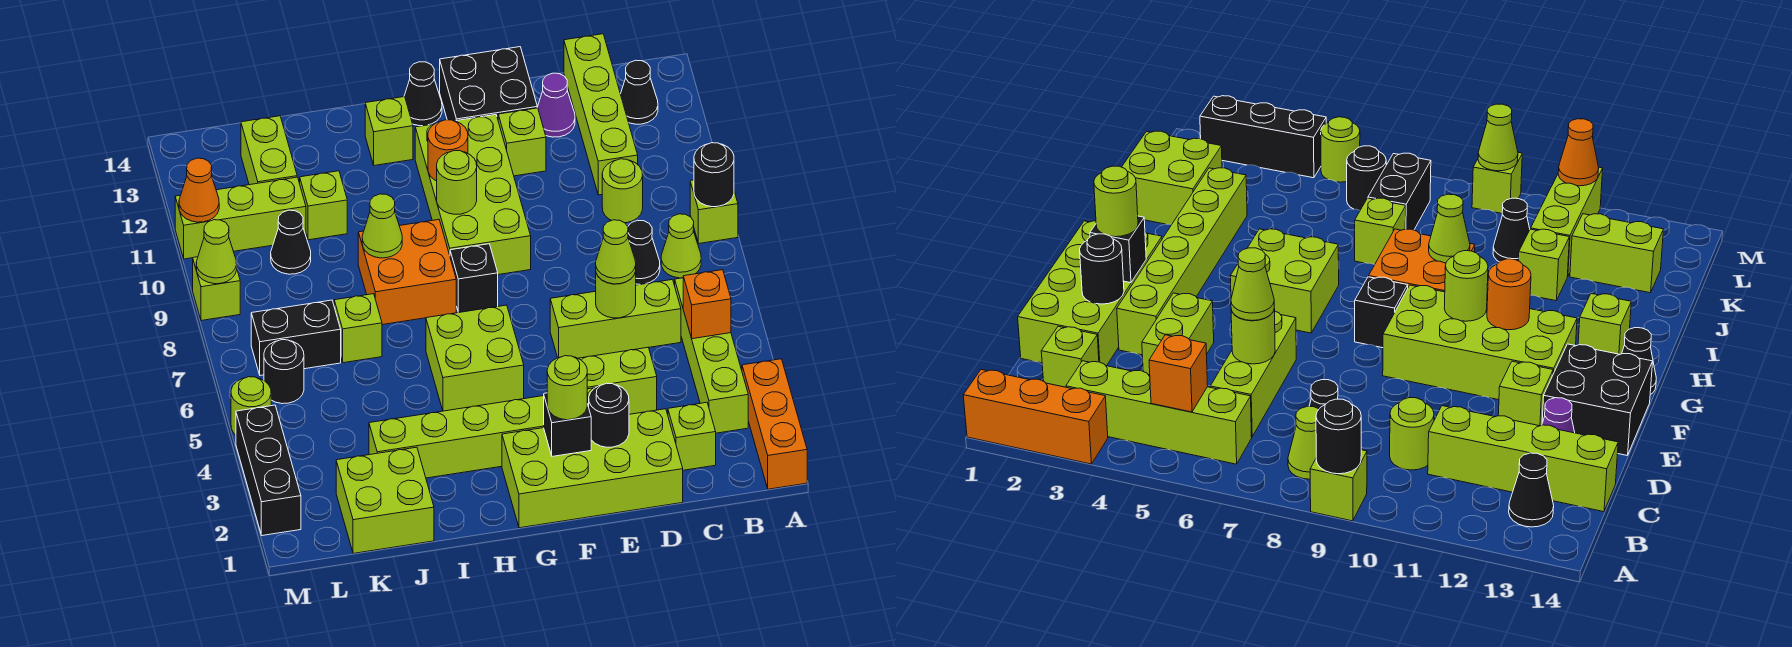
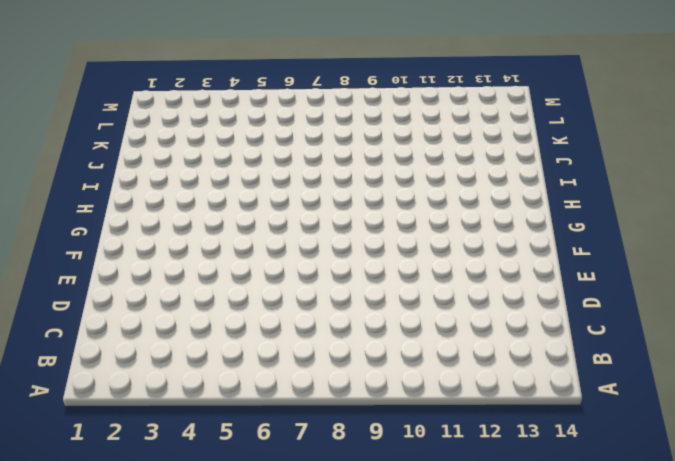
none -> orange 1x3 brick [742,359,807,489]
none -> lime 1x1 brick [690,180,738,243]
none -> lime 1x4 brick [675,278,748,433]
none -> lime 1x1 cone [661,214,701,278]

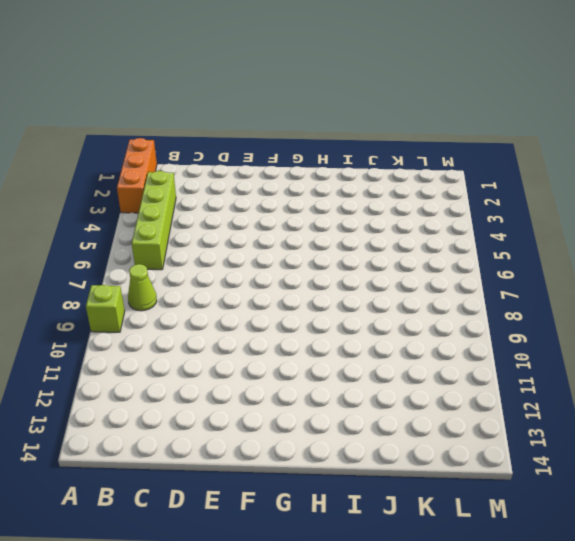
none -> black 1x1 cone [621,60,658,124]
none -> lime 1x1 brick [668,402,716,470]
none -> lime 1x3 brick [550,280,681,358]
none -> black 1x1 cone [628,220,660,284]

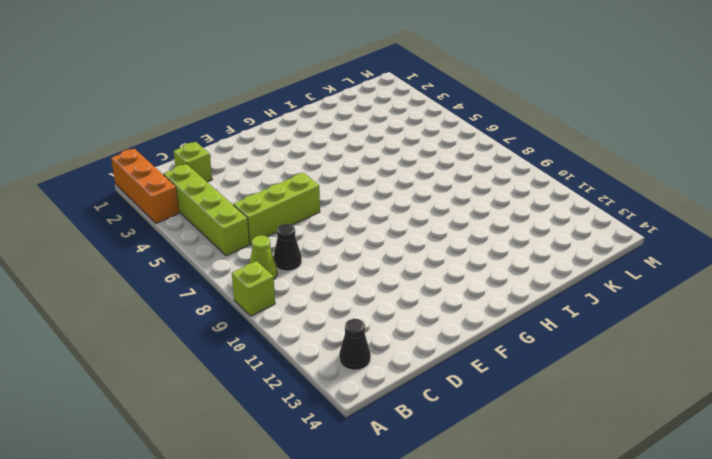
none -> lime 1x1 round brick [602,159,643,223]
none -> lime 1x4 brick [564,34,638,195]
none -> lime 2x4 brick [502,409,683,528]
none -> lime 1x2 brick [578,347,657,414]

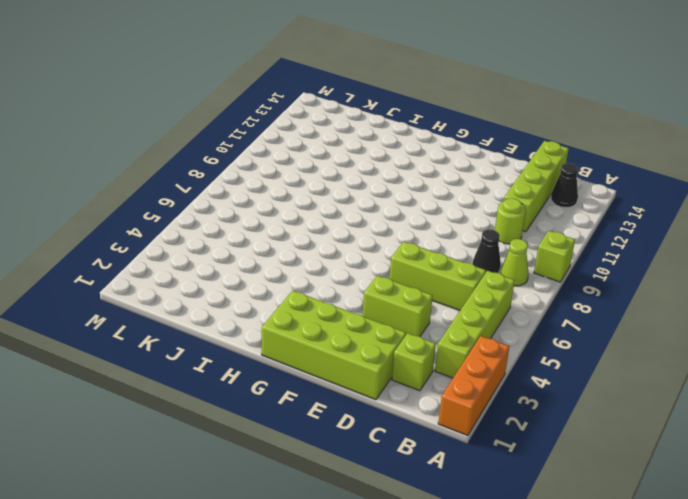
none -> purple 1x1 cone [537,73,575,137]
none -> lime 1x6 brick [369,388,594,478]
none -> lime 1x1 brick [498,108,546,176]
none -> black 2x2 brick [440,47,537,121]

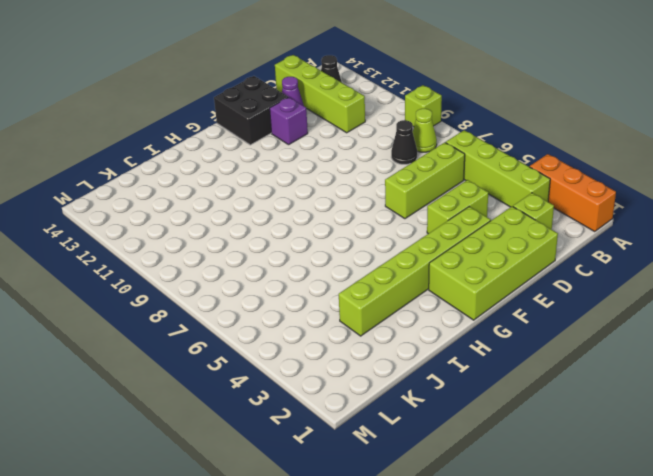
purple 1x1 brick [270,97,308,145] -> lime 1x1 brick [498,108,546,176]
none -> lime 1x1 round brick [602,159,643,223]
none -> lime 2x4 brick [415,115,531,275]
none -> lime 2x2 brick [426,305,524,411]
none -> black 1x1 brick [450,244,498,313]

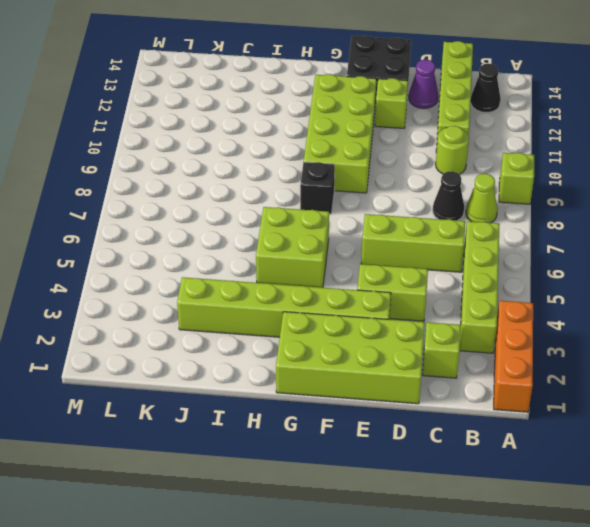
none -> black 1x1 cone [404,62,442,126]
none -> orange 2x2 brick [358,220,456,325]
none -> lime 1x1 brick [365,97,413,166]
none -> lime 2x2 brick [336,447,434,553]

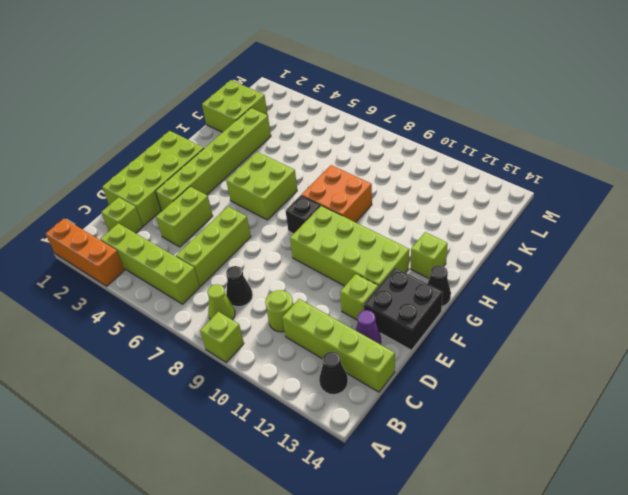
none -> lime 1x1 brick [334,294,382,363]
none -> lime 1x1 brick [300,171,347,240]
none -> black 1x2 brick [251,300,341,376]
none -> black 1x1 cone [271,210,311,274]

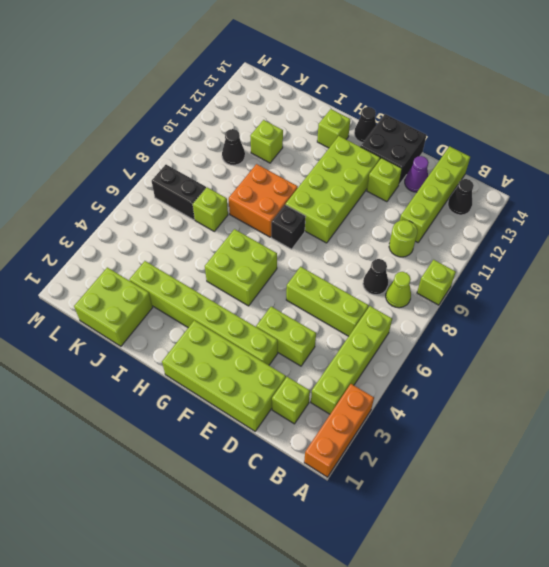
none -> lime 1x3 brick [175,177,306,259]
none -> lime 1x2 brick [241,116,297,185]
none -> black 1x1 round brick [264,340,304,404]
none -> black 1x3 brick [236,405,301,536]

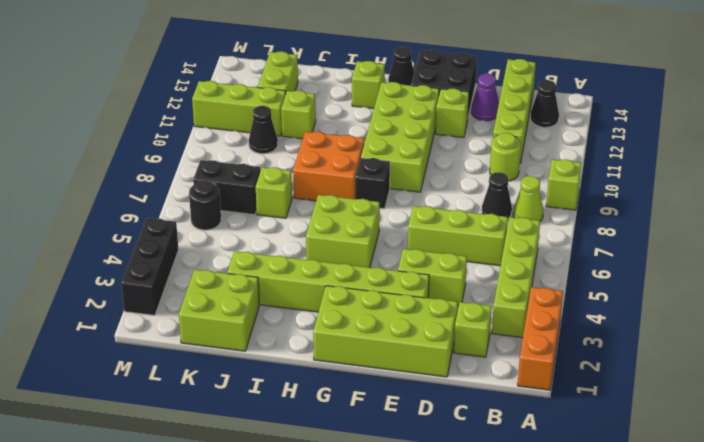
none -> lime 1x1 round brick [231,377,271,435]
none -> lime 1x1 brick [193,257,240,321]
none -> black 1x1 round brick [694,143,734,207]
none -> orange 1x1 brick [683,270,731,339]

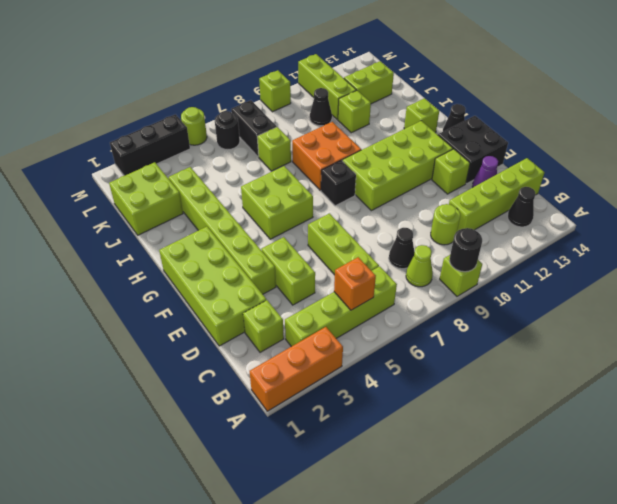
none -> lime 1x1 round brick [596,272,636,318]
none -> black 1x1 round brick [589,383,629,447]
none -> black 1x1 brick [544,393,591,456]
none -> lime 1x1 round brick [437,151,477,214]

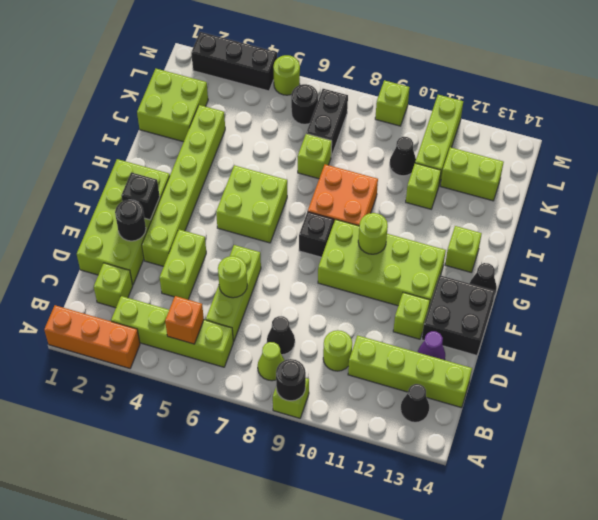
none -> orange 1x1 round brick [428,120,468,181]
none -> lime 1x1 cone [362,194,402,258]
none -> lime 1x1 cone [196,220,237,284]
none -> orange 1x1 cone [179,158,219,222]

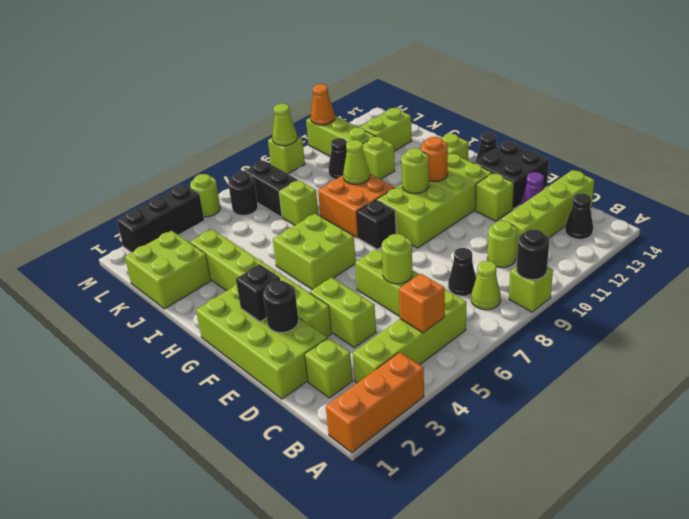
none -> lime 1x1 cone [596,220,636,284]
none -> lime 1x1 round brick [547,356,587,420]

